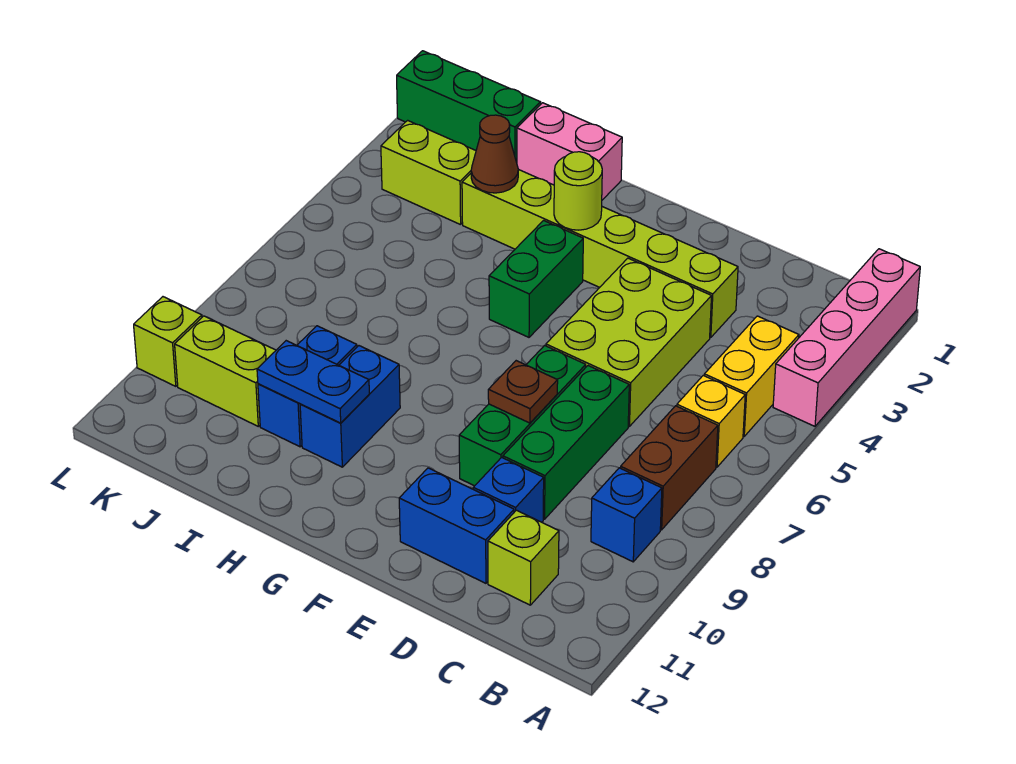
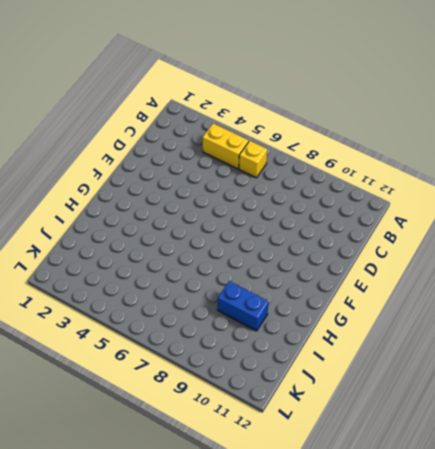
none -> pink 1x4 brick [773,249,920,426]
none -> brown 1x2 brick [621,406,718,530]
none -> blue 1x1 brick [591,468,662,562]

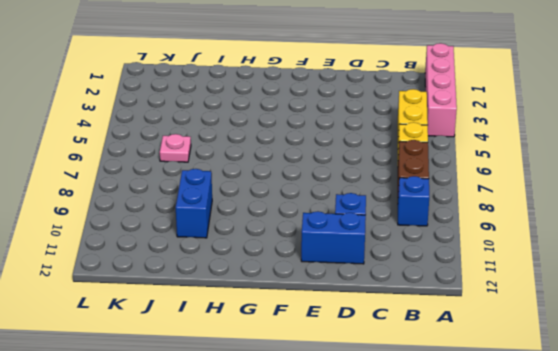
pink 1x1 plate [160,134,191,162] -> none
none -> lime 1x1 brick [488,510,559,605]
none -> lime 1x6 brick [462,169,738,338]
none -> lime 2x3 brick [546,258,711,427]

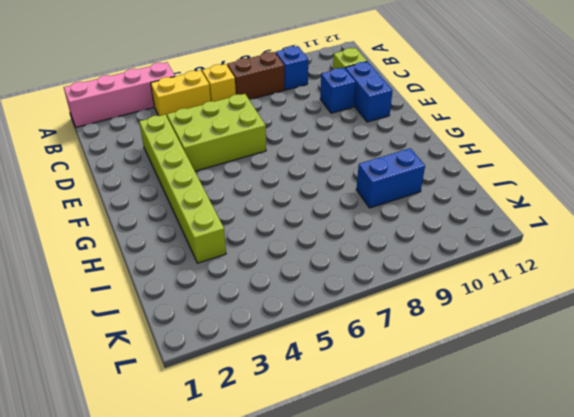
none -> green 1x3 brick [503,366,629,519]
none -> green 1x3 brick [459,345,586,486]
none -> green 1x2 brick [489,221,583,337]

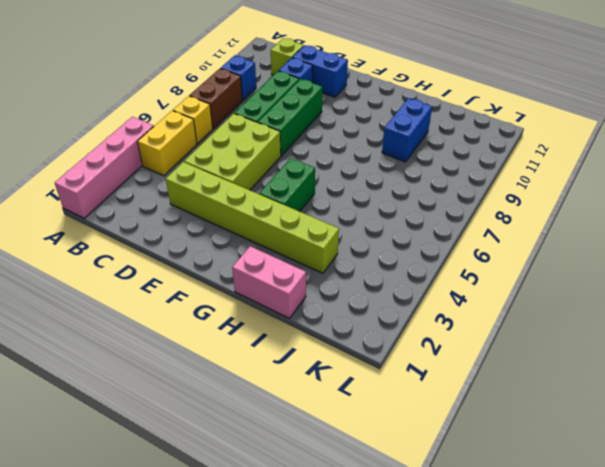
none -> blue 1x2 brick [300,346,400,467]
none -> green 1x3 brick [397,51,541,163]
none -> lime 1x2 brick [381,120,476,225]

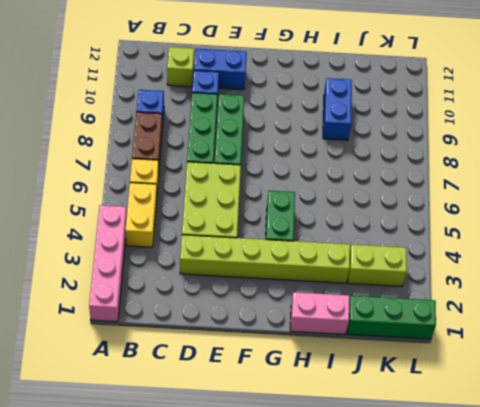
none -> blue 1x2 brick [300,346,400,467]
none -> lime 1x2 brick [175,316,276,426]
none -> lime 1x1 brick [134,297,202,386]

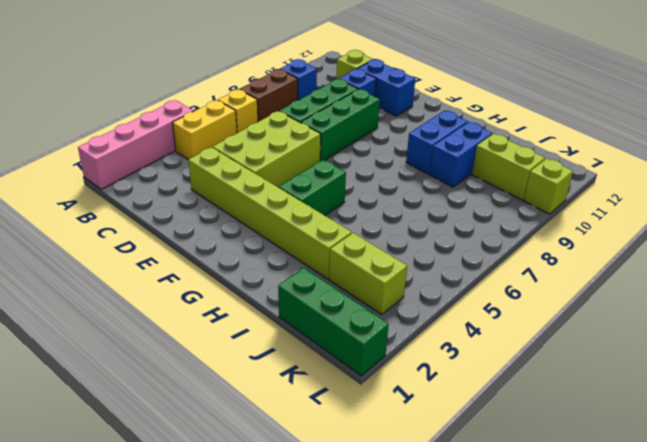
none -> pink 1x2 brick [517,103,622,200]
none -> brown 1x1 plate [488,361,558,423]
none -> lime 1x1 round brick [554,152,602,230]

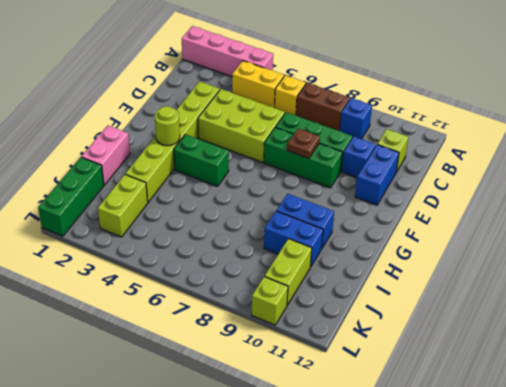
none -> blue 1x2 plate [257,341,369,423]
none -> brown 1x1 cone [471,115,518,193]

